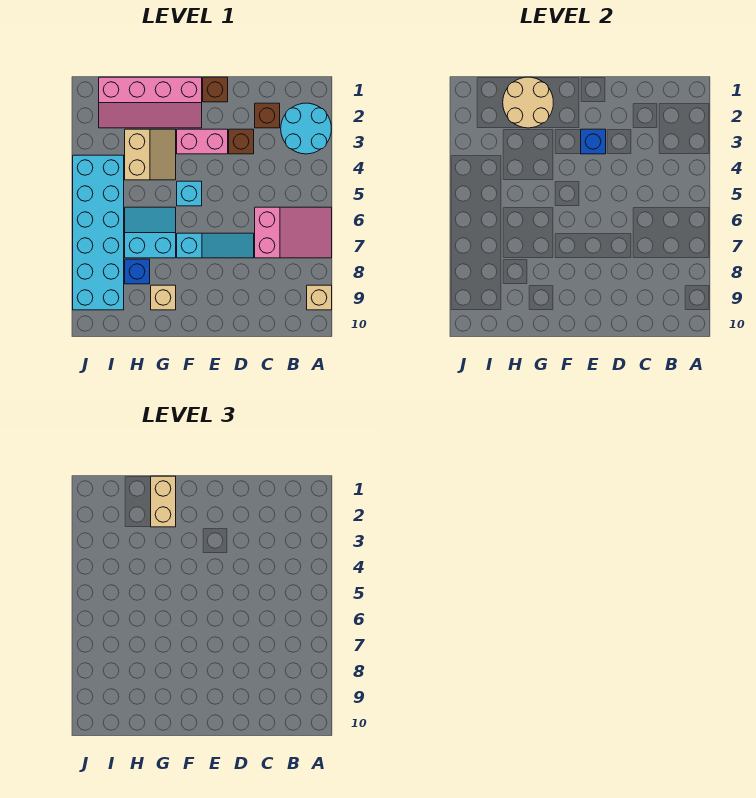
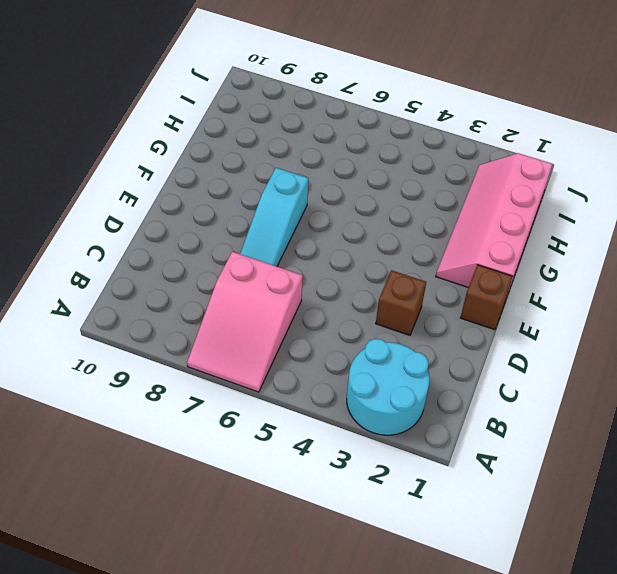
none -> tan 1x1 brick [307,285,332,310]
none -> brown 1x1 brick [255,103,280,128]
none -> pink 1x2 brick [177,129,228,154]

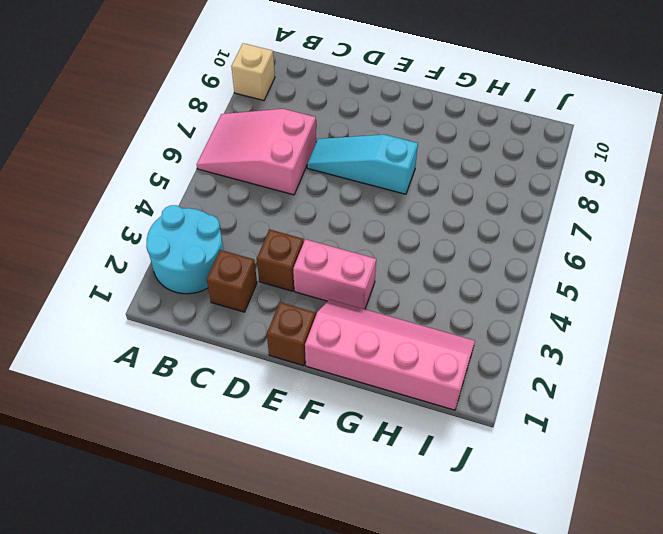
none -> cyan 1x1 brick [177,181,202,206]
none -> tan 2x2 slope [125,129,176,180]
none -> cyan 2x2 slope [125,207,176,258]

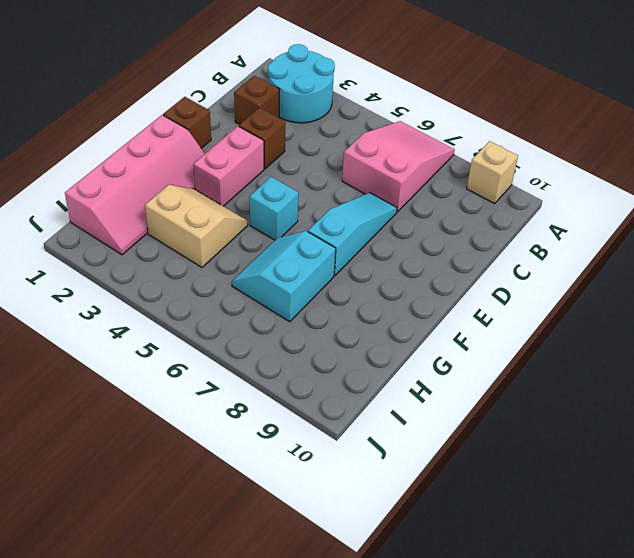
none -> tan 1x1 brick [151,285,176,310]
none -> blue 1x1 brick [125,259,150,284]
none -> cyan 2x6 brick [73,155,124,310]

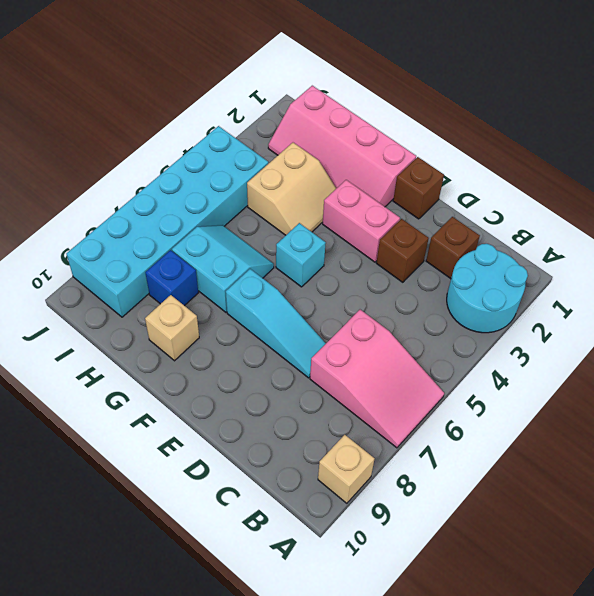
none -> blue 1x1 brick [581,129,606,154]
none -> tan 2x2 round brick [503,77,553,128]
none -> tan 1x2 brick [151,476,176,527]

